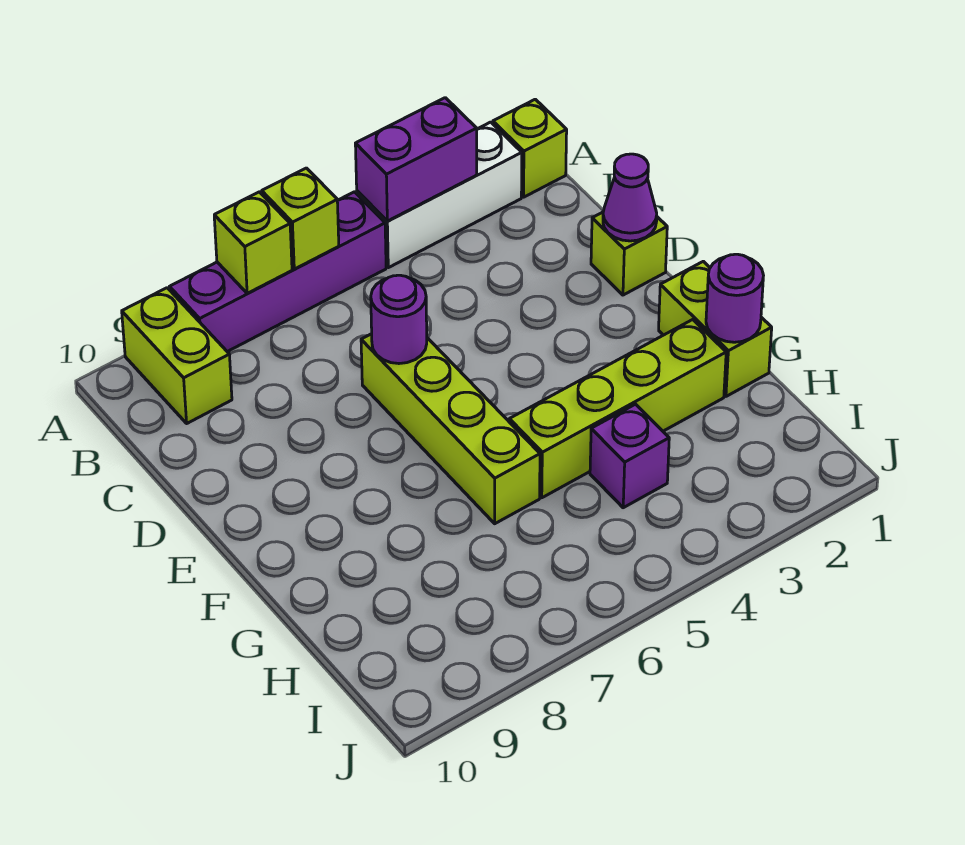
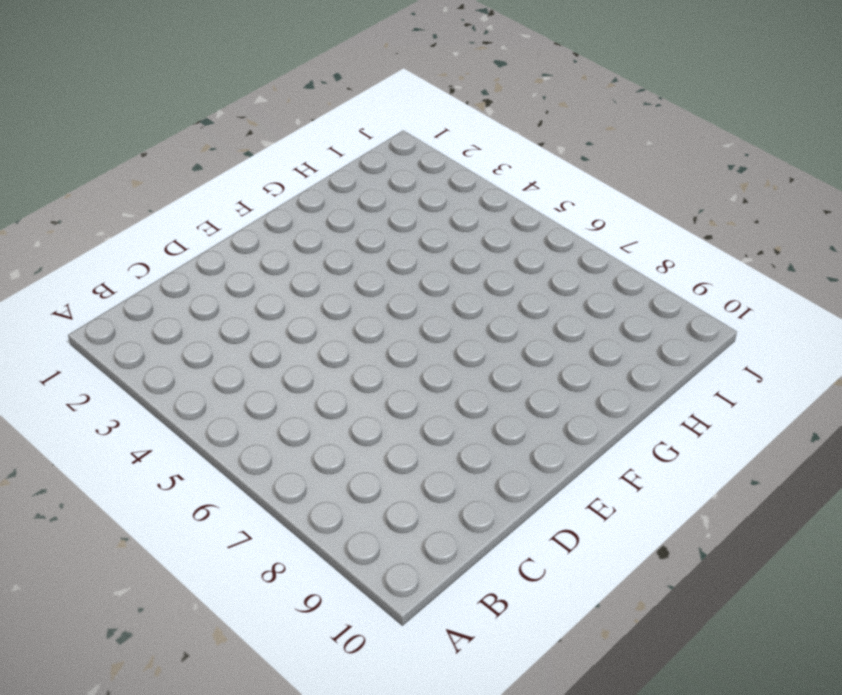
none -> lime 1x1 brick [493,99,567,197]
none -> white 1x3 brick [357,122,522,268]
none -> purple 1x4 brick [170,192,386,352]

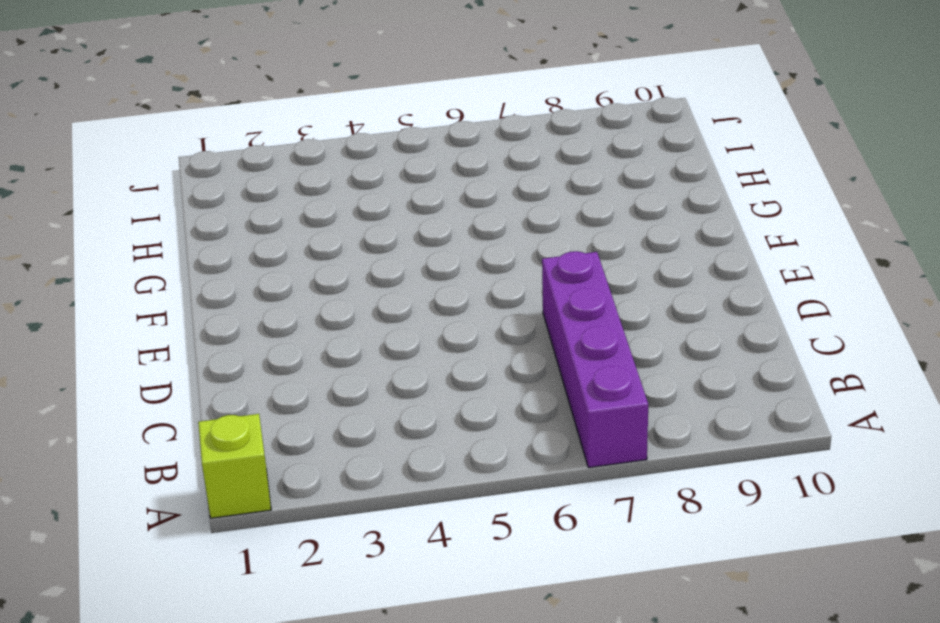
purple 1x4 brick [542,251,648,468] -> purple 1x4 brick turned to [170,192,386,352]
none -> white 1x3 brick [357,122,522,268]
none -> lime 1x2 brick [122,288,232,423]
none -> lime 1x1 brick [591,212,667,295]

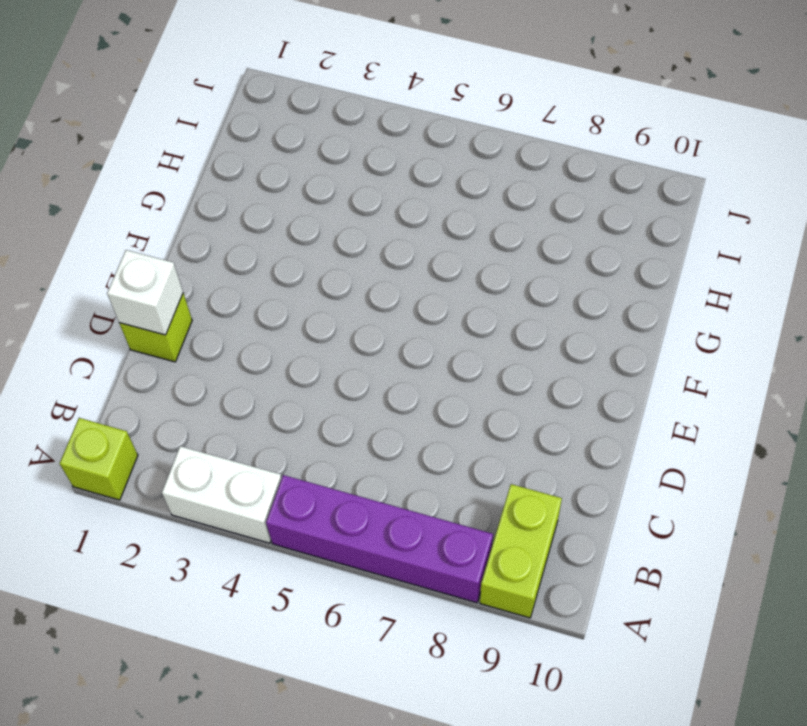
white 1x2 brick [162,446,282,543] -> white 1x3 brick [357,122,522,268]
white 1x1 brick [107,250,183,335] -> purple 1x1 cone [603,154,657,241]
none -> lime 1x4 brick [361,334,540,524]
none -> lime 1x2 brick [659,261,772,396]
none -> lime 1x4 brick [509,320,726,498]

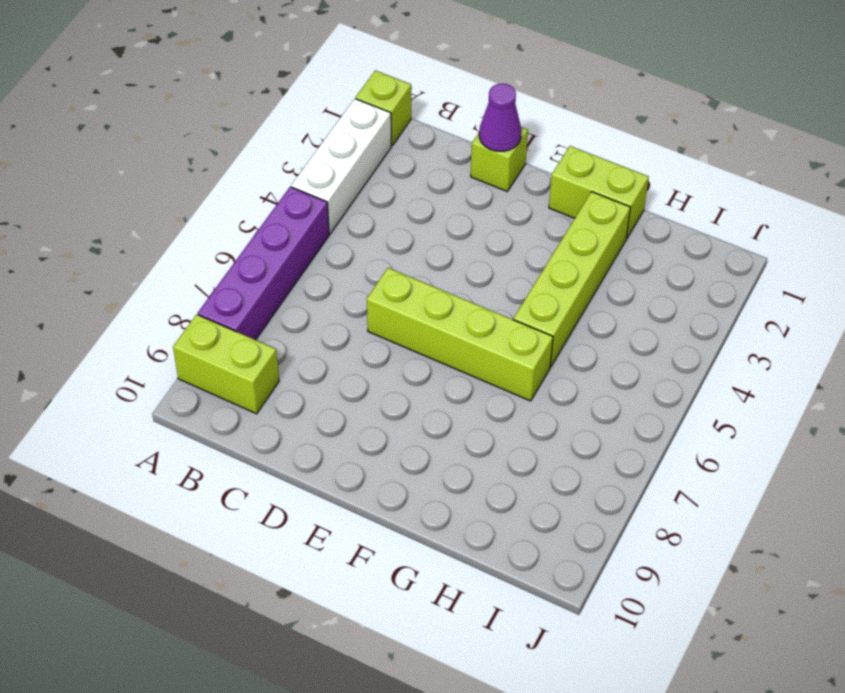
none -> purple 1x1 brick [590,404,669,508]
none -> purple 1x2 brick [355,98,477,221]
none -> lime 1x1 brick [262,168,339,269]

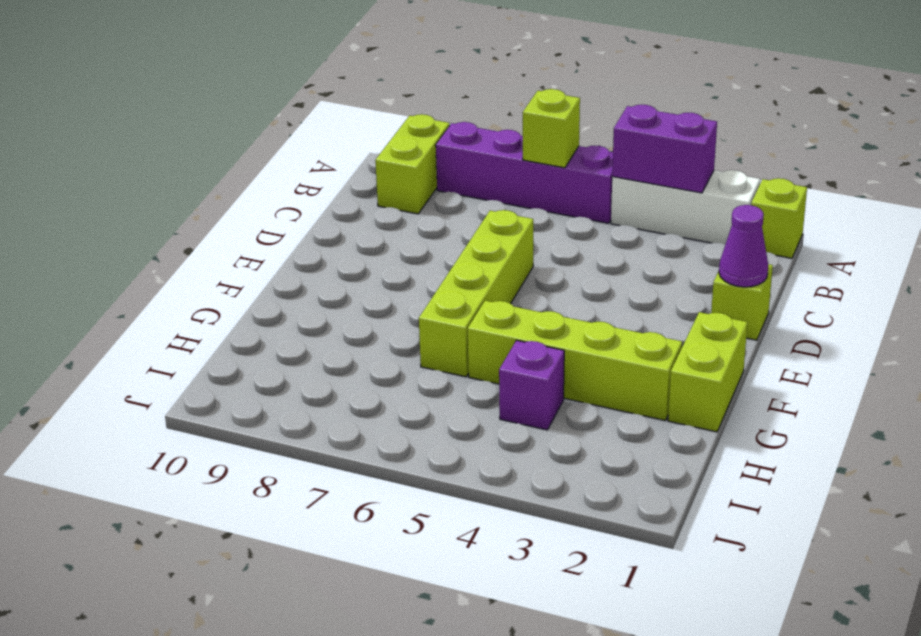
none -> lime 1x1 brick [214,192,292,293]
none -> purple 1x1 round brick [371,275,427,364]
none -> purple 1x1 round brick [706,254,764,342]

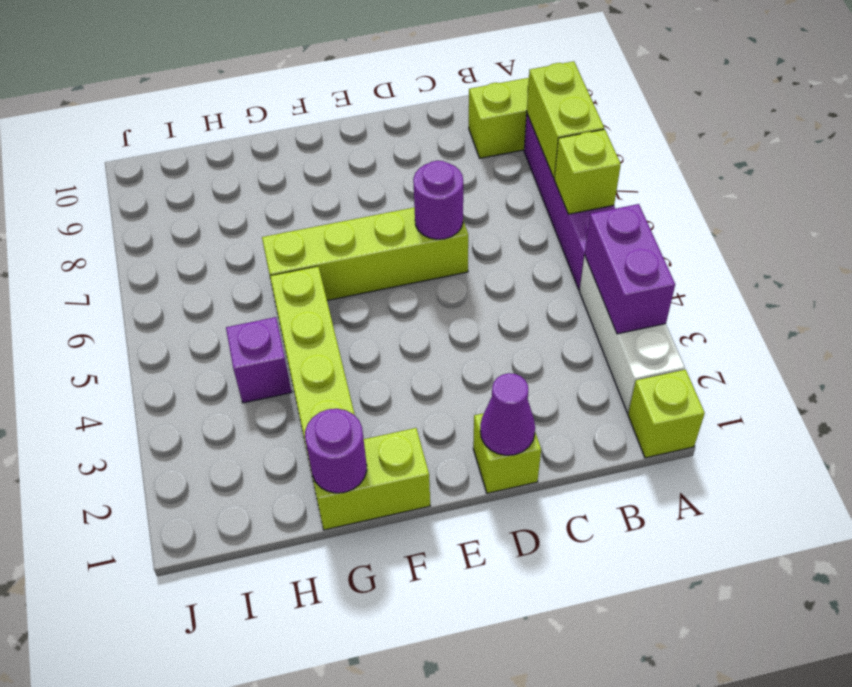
lime 1x2 brick [527,61,604,178] -> lime 1x1 brick [214,192,292,293]

